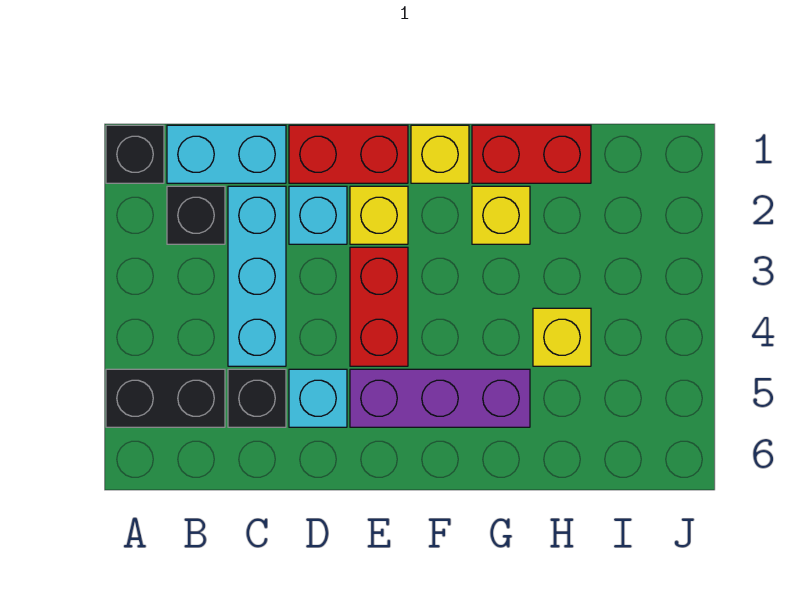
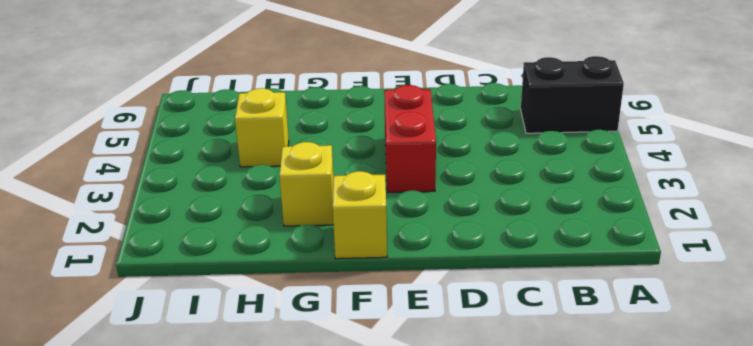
none -> black 1x1 brick [106,125,164,183]
none -> cyan 1x2 brick [167,125,286,183]
none -> black 1x1 brick [167,186,225,244]

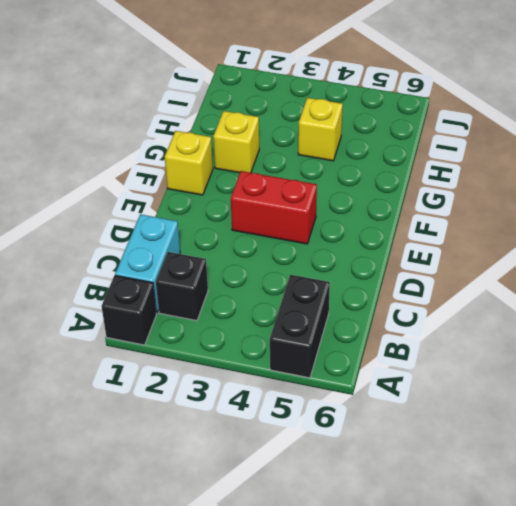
none -> cyan 1x3 brick [228,186,286,366]
none -> black 1x1 brick [228,369,286,427]
none -> red 1x2 brick [289,125,408,183]

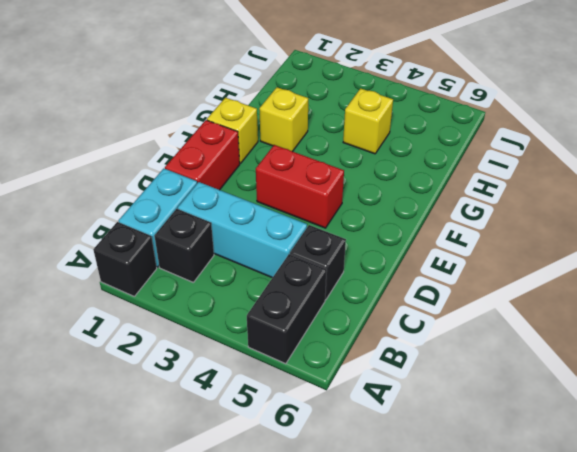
none -> cyan 1x1 brick [289,186,347,244]
none -> cyan 1x1 brick [289,369,347,427]
none -> yellow 1x1 brick [350,186,408,244]

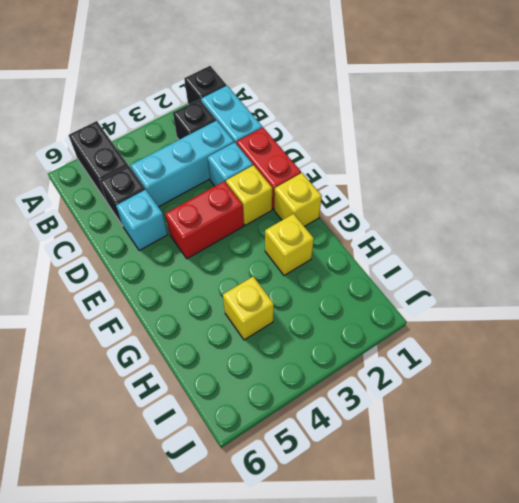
none -> purple 1x3 brick [350,369,530,427]
none -> red 1x2 brick [472,125,591,183]

